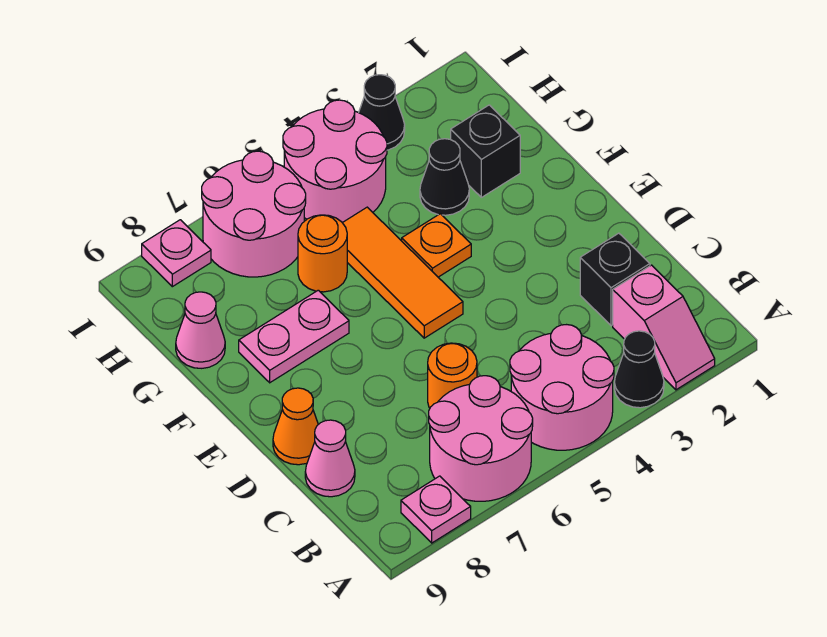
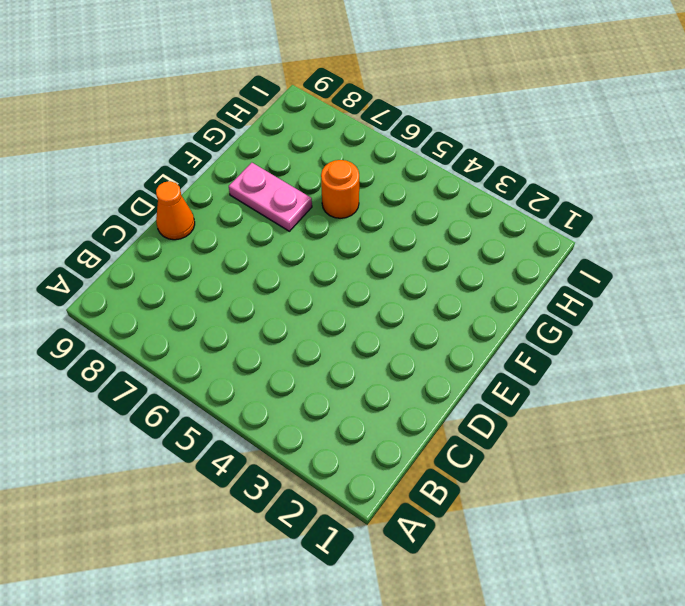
none -> pink 1x2 slope [613,265,715,390]
none -> black 1x1 cone [614,331,664,408]
none -> pink 2x2 round brick [510,325,614,450]

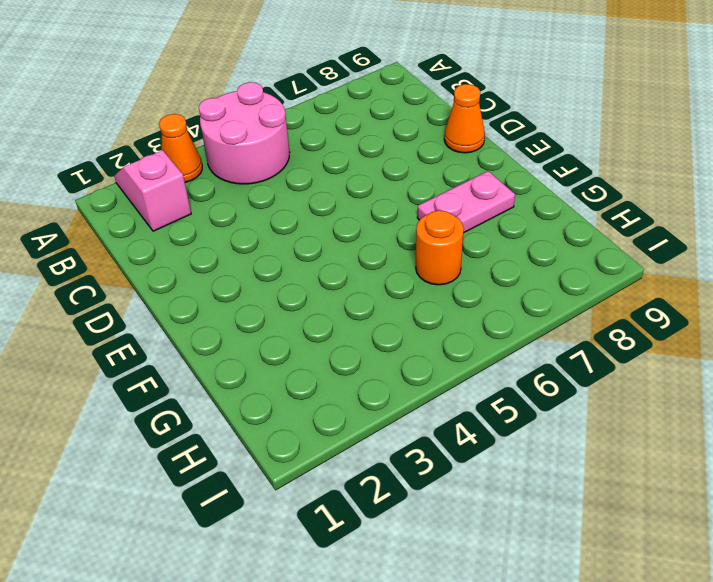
orange 1x1 cone [159,114,202,182] -> black 1x1 cone [614,331,664,408]
none -> pink 2x2 round brick [429,376,533,501]
none -> pink 1x1 plate [401,476,471,543]
none -> black 1x1 brick [580,233,650,326]

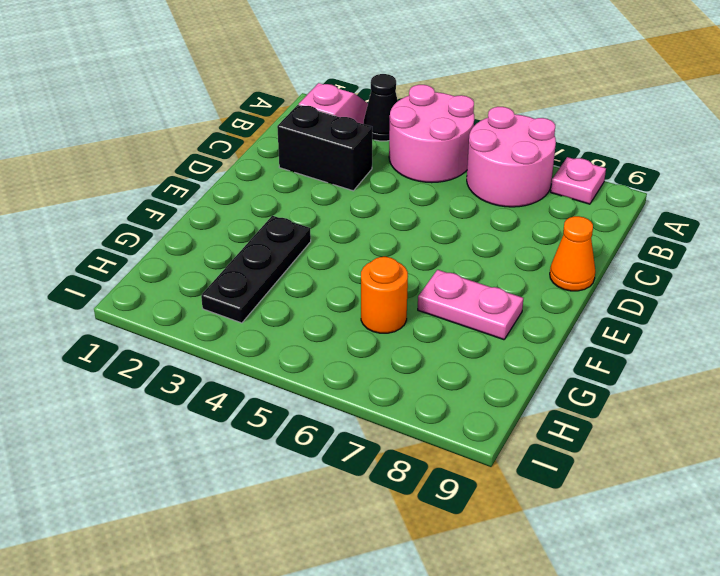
black 1x2 brick [277,105,372,191] -> black 1x1 brick [580,233,650,326]
black 1x3 plate [201,216,311,323] -> black 1x1 cone [420,139,469,215]
none -> orange 1x1 round brick [428,343,477,408]
none -> pink 1x1 cone [305,420,355,497]
none -> orange 1x3 tile [343,207,463,338]

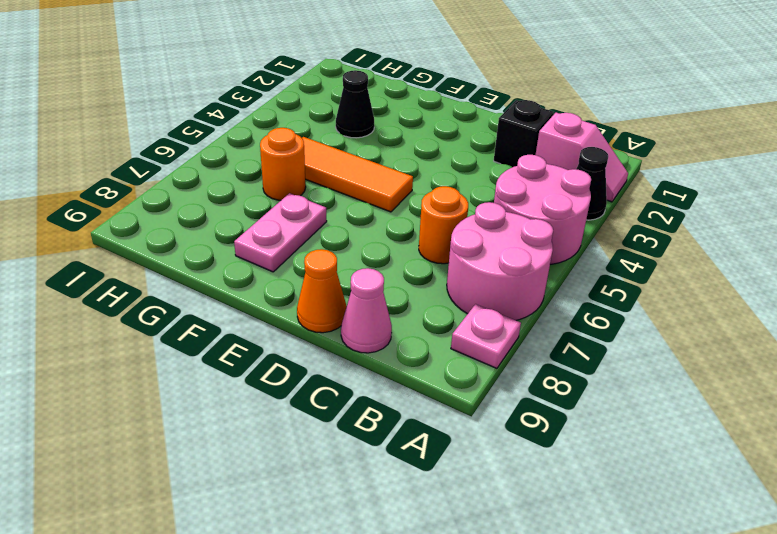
none -> orange 1x1 plate [402,214,471,277]
none -> black 1x1 brick [451,105,520,197]
none -> pink 1x1 cone [176,292,225,368]

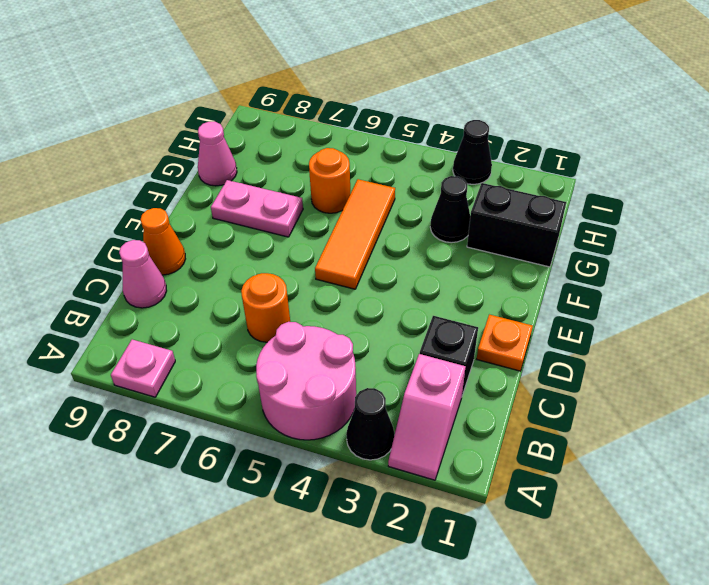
orange 1x1 plate [477,315,533,371] -> orange 1x1 plate moved to [402,214,471,277]
black 1x2 brick [467,183,566,267] -> black 1x1 brick [451,105,520,197]
none -> pink 2x2 round brick [429,376,533,501]
none -> pink 2x2 round brick [283,100,387,223]
none -> pink 2x2 round brick [202,151,306,277]

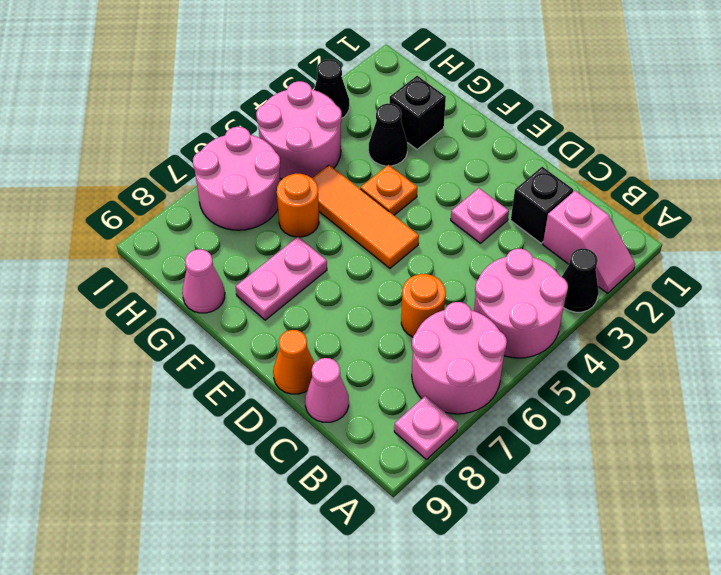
pink 1x1 plate [451,188,509,243] -> pink 1x1 plate moved to [142,220,211,287]

